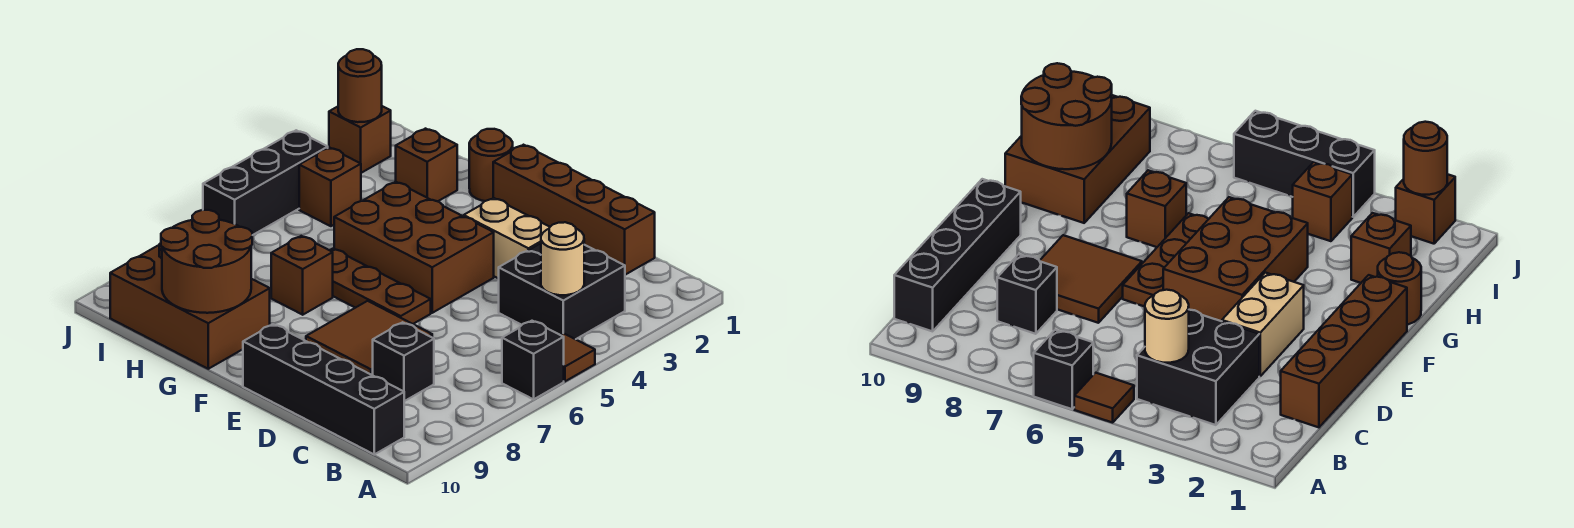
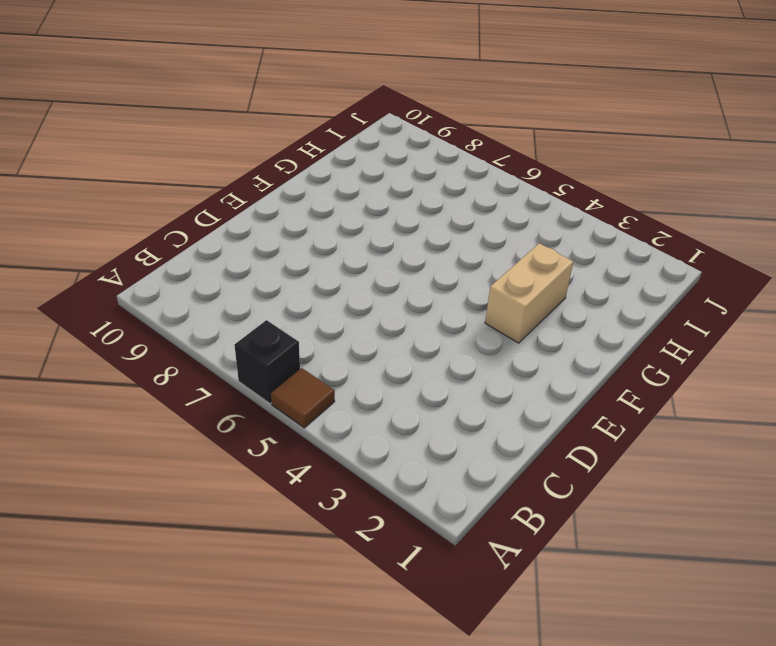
tan 1x2 brick [485,243,573,343] -> tan 1x2 brick moved to [464,198,550,279]
none -> black 2x2 brick [499,243,625,339]
none -> black 1x4 brick [243,324,404,454]
none -> brown 1x4 brick [493,145,655,275]

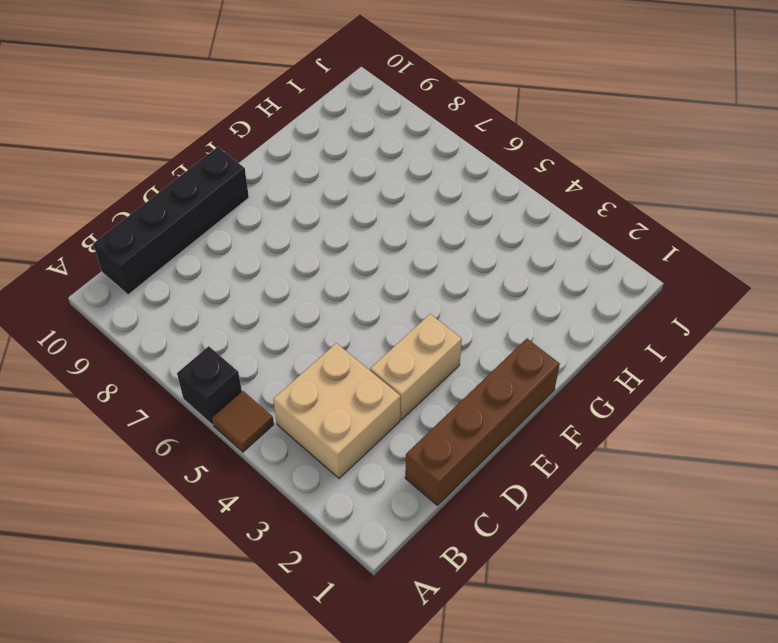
tan 2x2 brick [273,343,400,478] -> black 2x2 brick [499,243,625,339]
none -> black 1x1 brick [373,322,434,401]
none -> brown 2x2 tile [306,301,432,375]
none -> brown 2x3 brick [334,182,494,313]

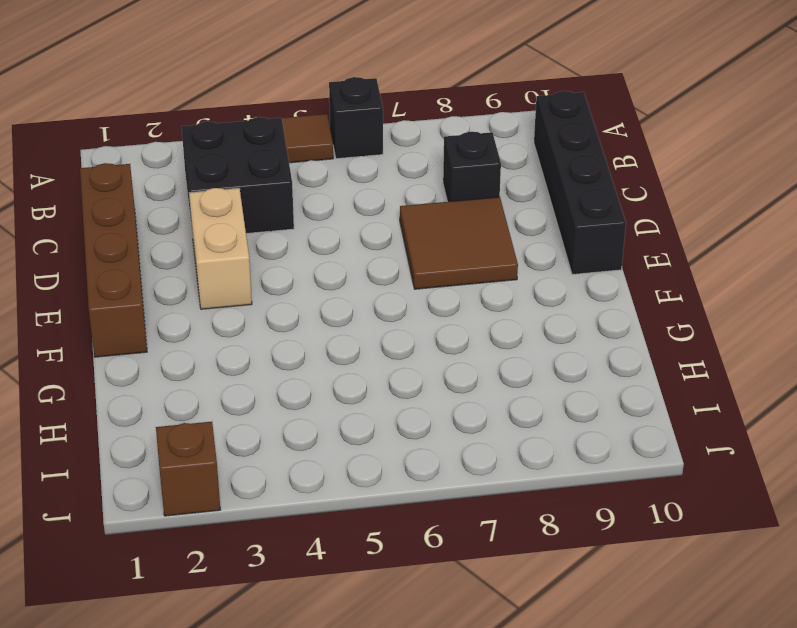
none -> brown 2x3 brick [334,182,494,313]
none -> brown 1x3 plate [330,249,431,324]
none -> brown 1x1 round brick [469,129,513,201]

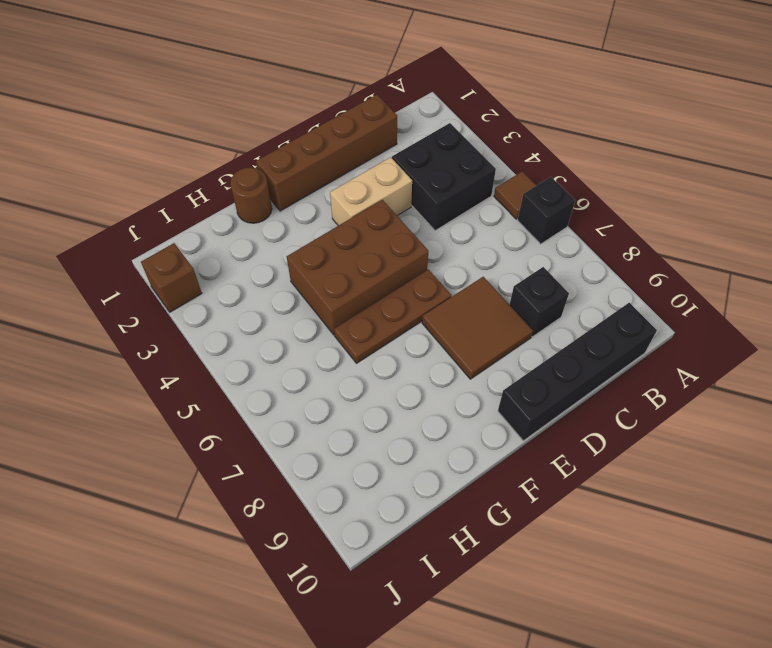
none -> brown 1x1 brick [271,236,333,315]
none -> brown 2x3 brick [110,243,270,369]
none -> brown 1x1 brick [396,129,457,201]

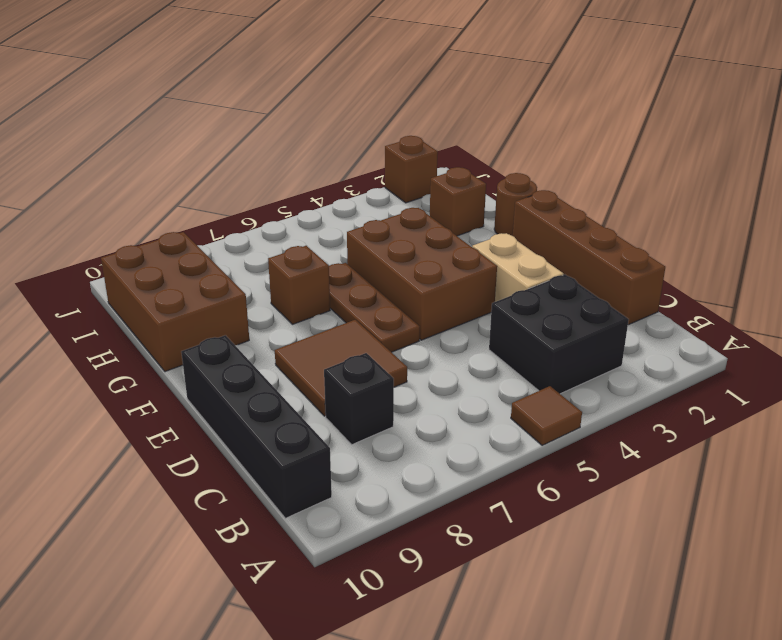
none -> black 1x1 brick [502,321,564,399]
none -> brown 1x1 brick [299,147,361,226]
none -> black 1x3 brick [203,130,328,235]

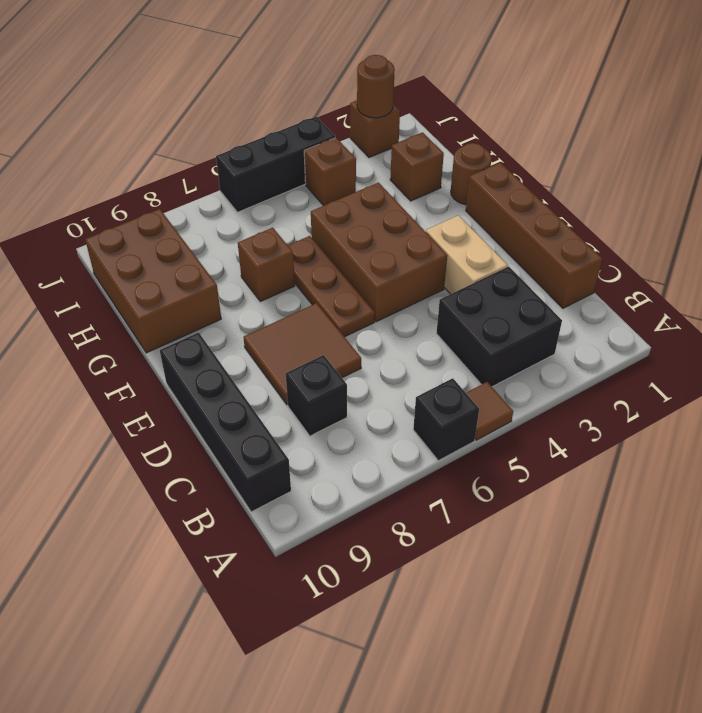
none -> tan 1x1 round brick [541,222,584,295]
none -> brown 2x2 round brick [161,210,252,313]

